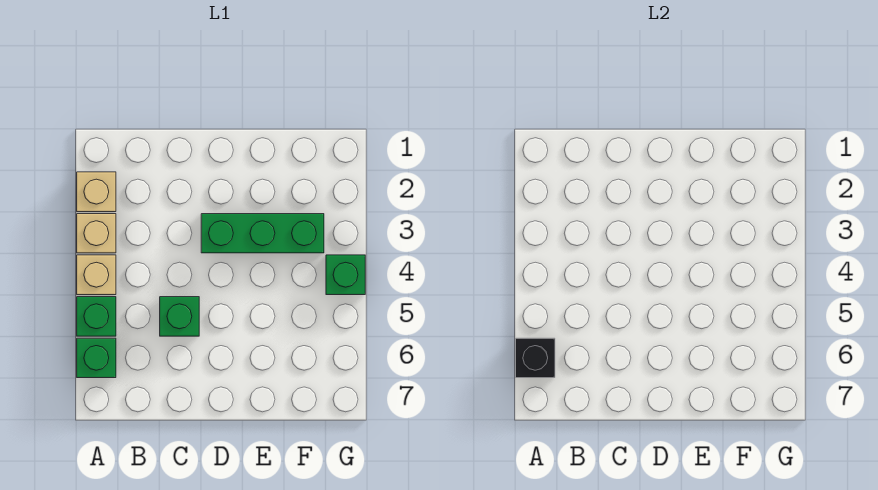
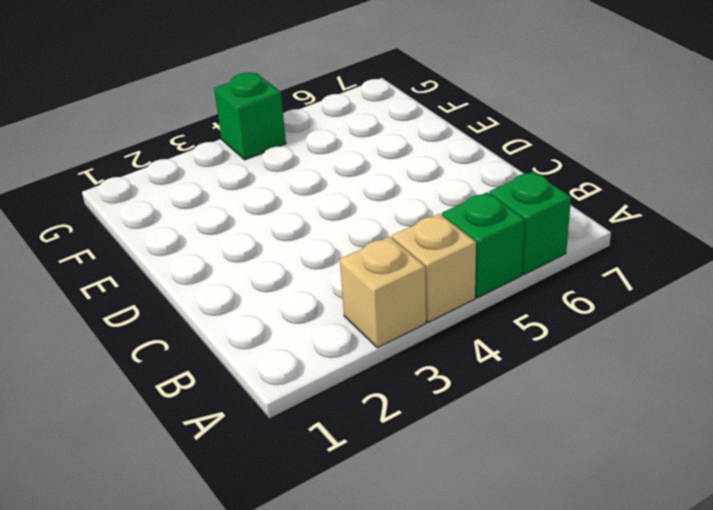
none -> tan 1x1 brick [77,172,116,212]
none -> green 1x1 brick [160,297,199,336]

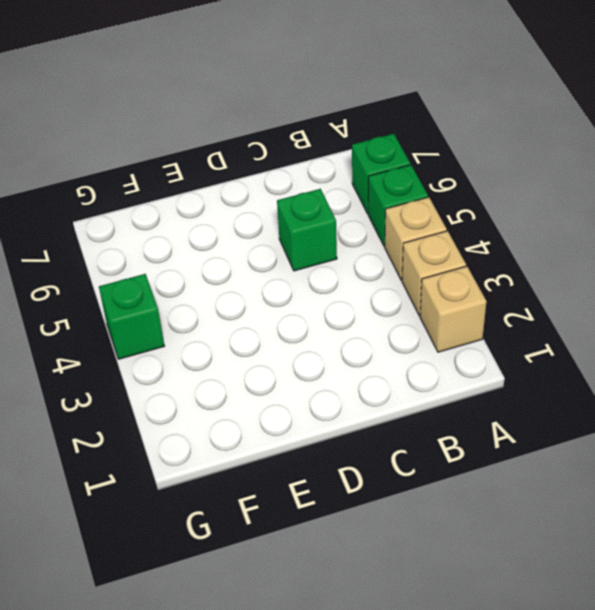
none -> green 1x3 brick [201,214,324,253]
none -> black 1x1 brick [516,338,555,378]

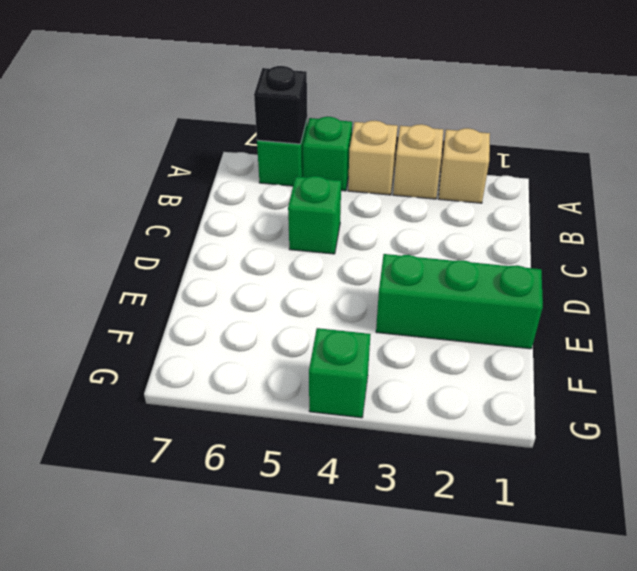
green 1x3 brick [376,254,543,349] -> green 1x3 brick turned to [201,214,324,253]

